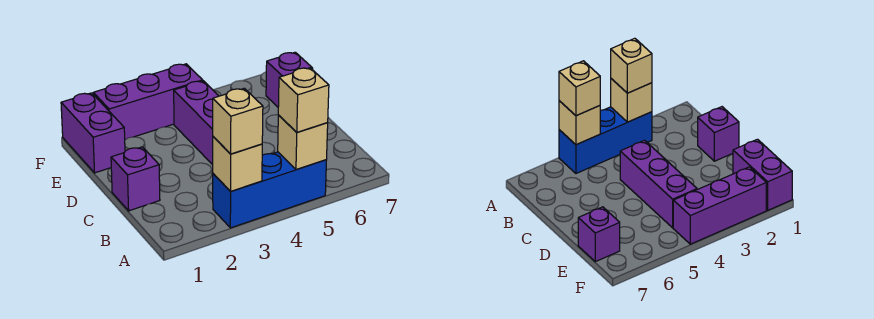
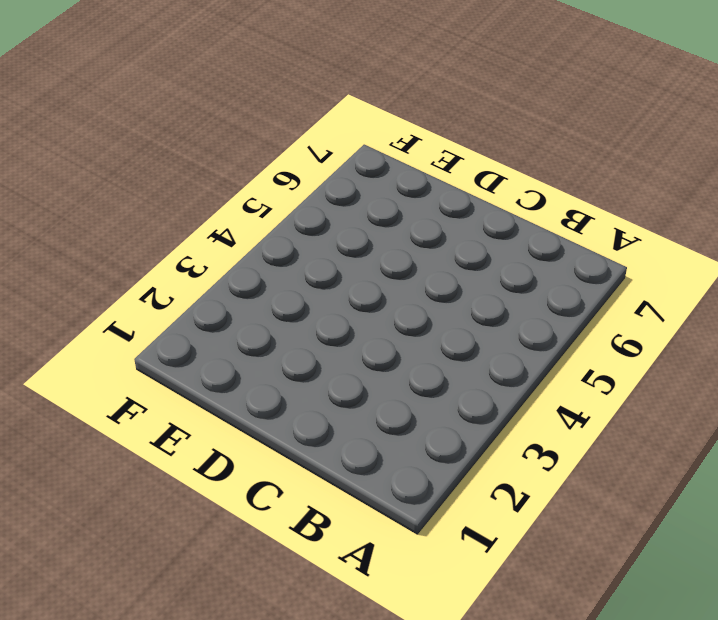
none -> blue 1x3 brick [213,152,326,228]
none -> purple 1x1 brick [111,147,160,211]

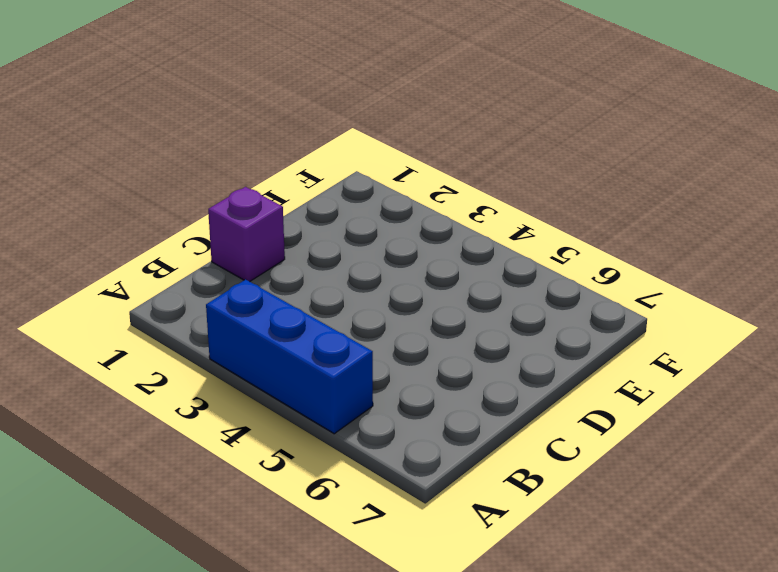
none -> purple 1x3 brick [174,81,218,165]
none -> purple 1x2 brick [61,93,125,173]

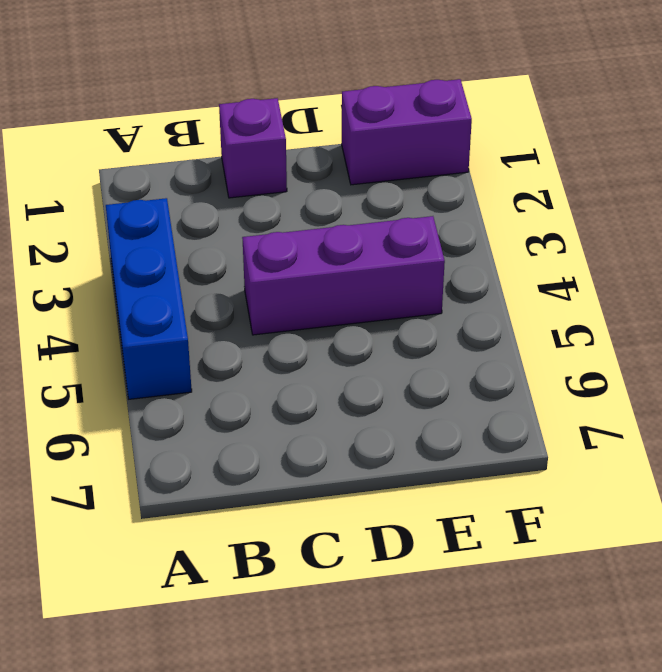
none -> purple 1x1 brick [266,52,313,107]
none -> purple 1x3 brick [93,64,203,140]

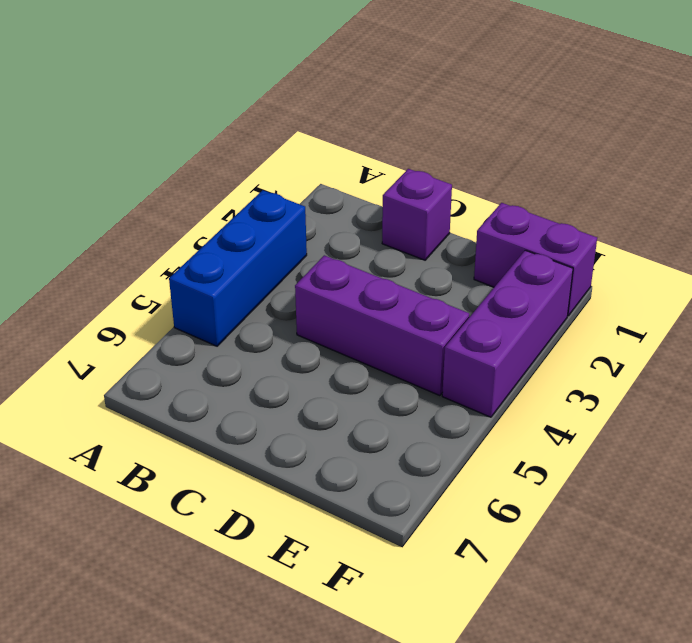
none -> purple 1x1 brick [266,52,313,107]
none -> tan 1x1 brick [213,137,262,191]

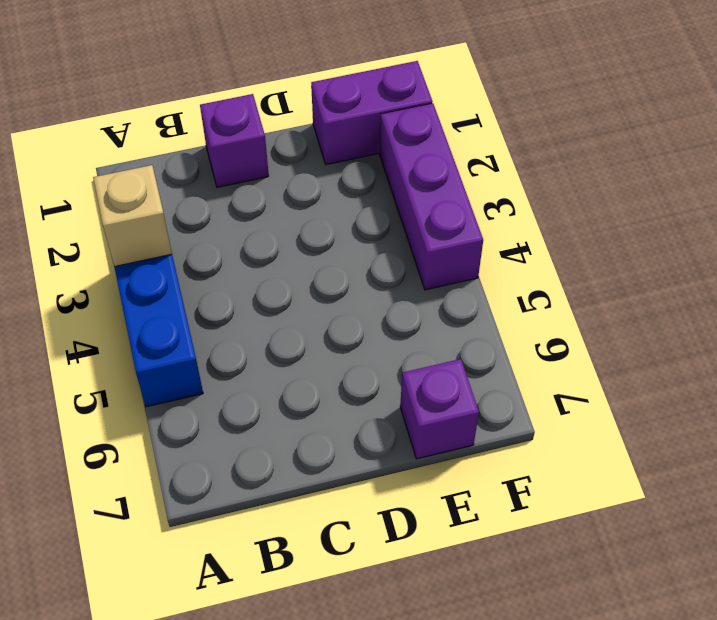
none -> purple 1x3 brick [174,81,218,165]
none -> tan 1x1 brick [278,115,328,170]

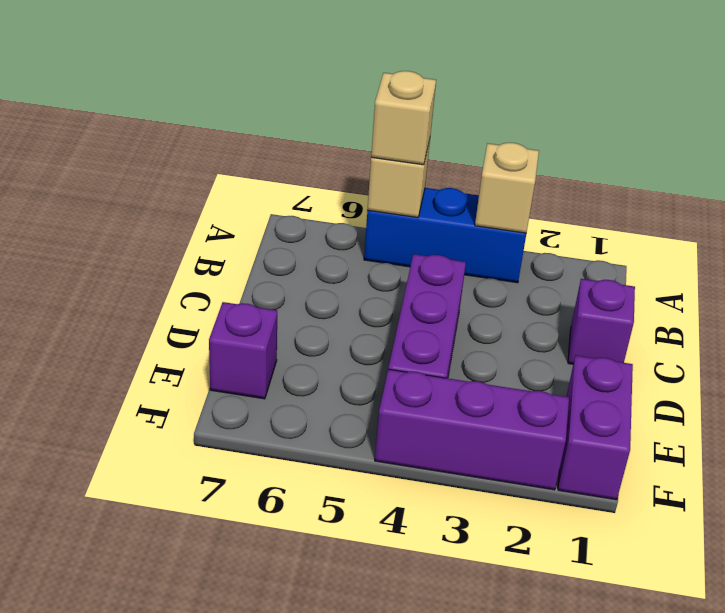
none -> tan 1x1 brick [213,88,263,154]

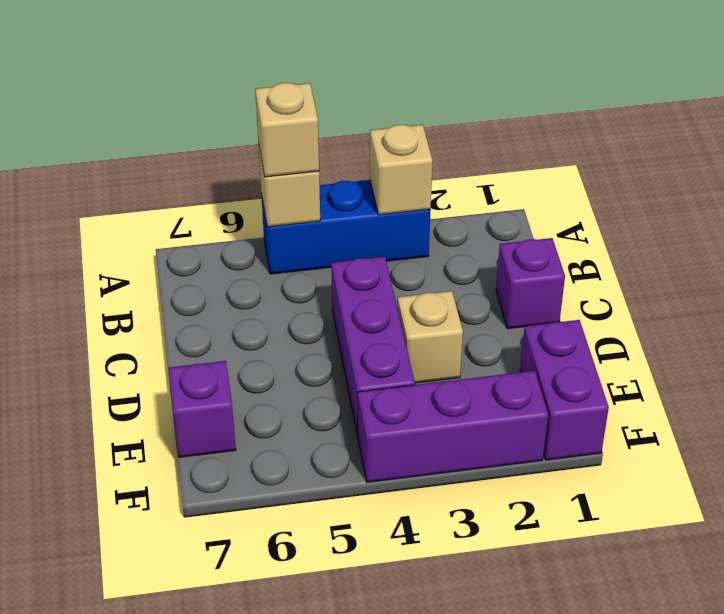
tan 1x1 brick [397,291,463,383] -> tan 1x1 brick moved to [213,88,263,154]

